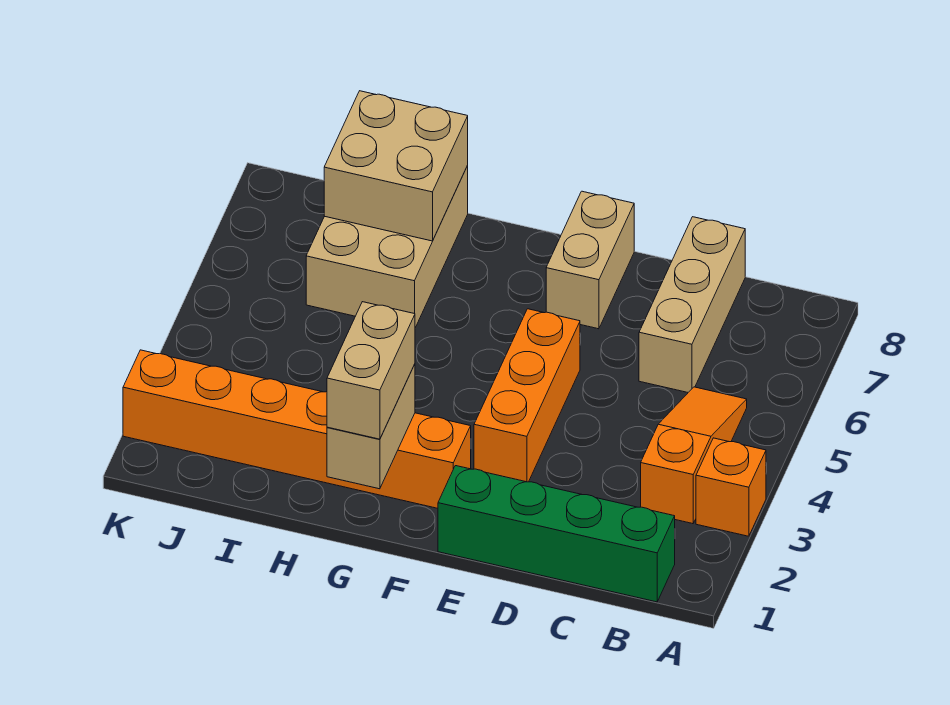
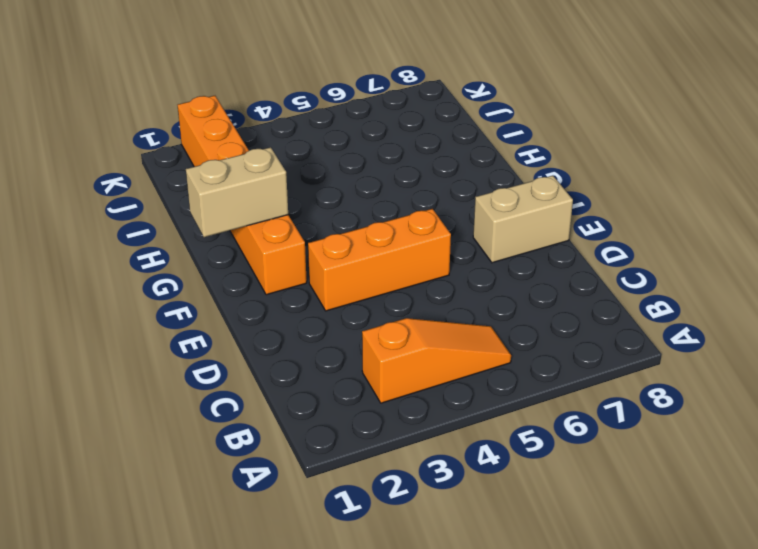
none -> orange 1x1 brick [696,438,766,536]
none -> green 1x4 brick [438,466,675,602]

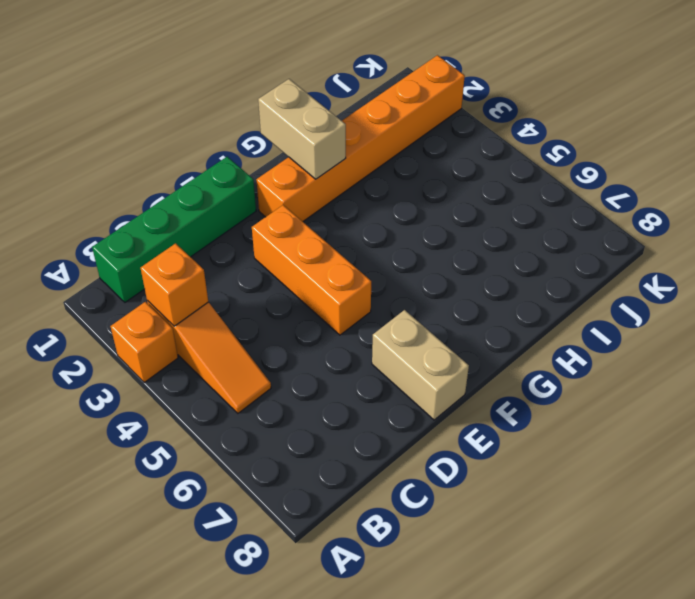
orange 1x1 brick [141,243,208,326] -> none
none -> tan 1x3 brick [639,217,745,392]
none -> tan 2x3 brick [306,165,468,328]

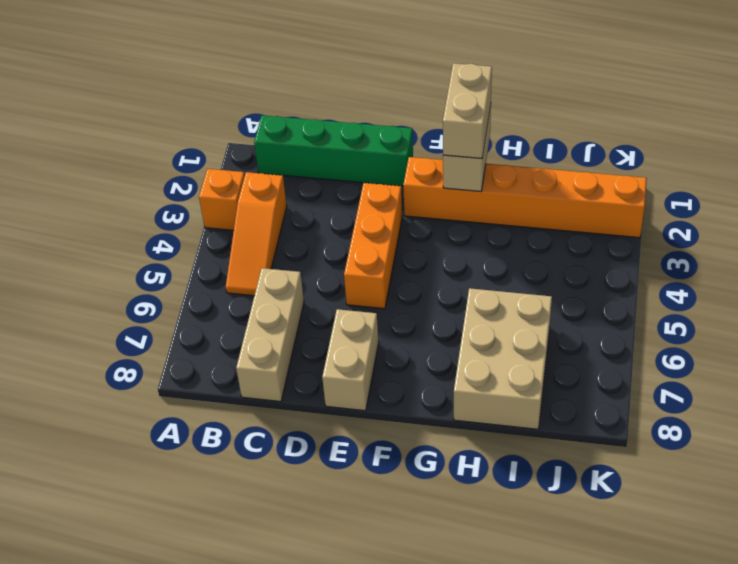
none -> tan 2x2 brick [324,91,468,241]

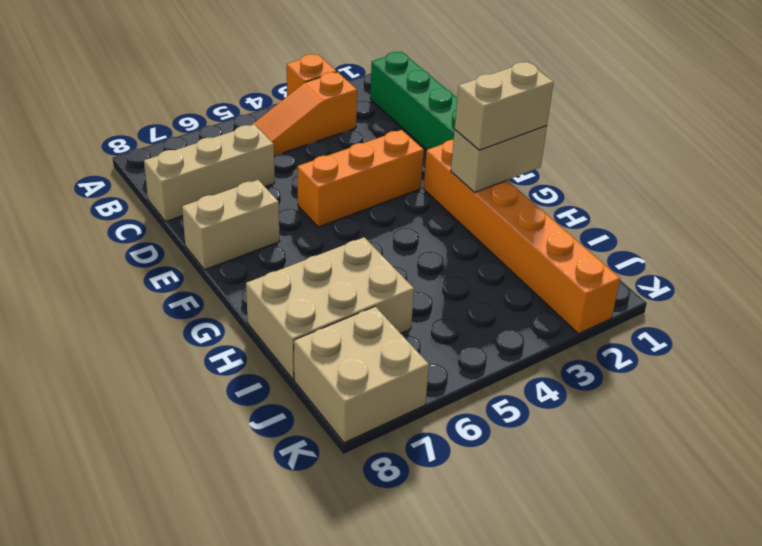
tan 2x2 brick [294,306,429,443] -> tan 2x2 brick moved to [324,91,468,241]

